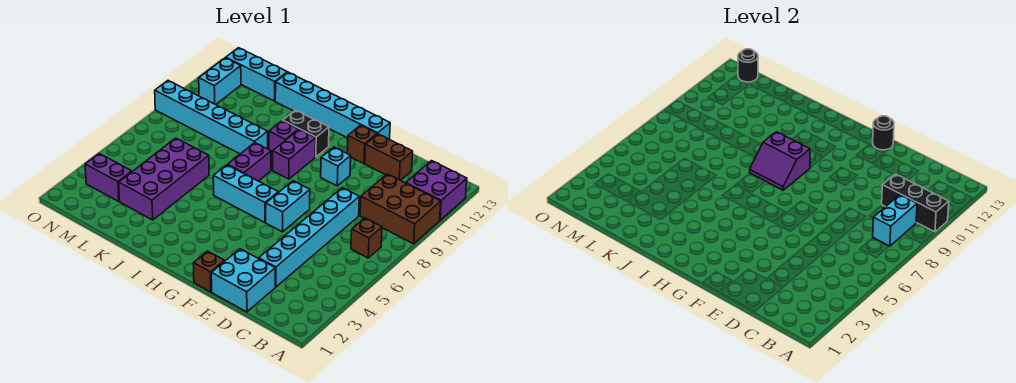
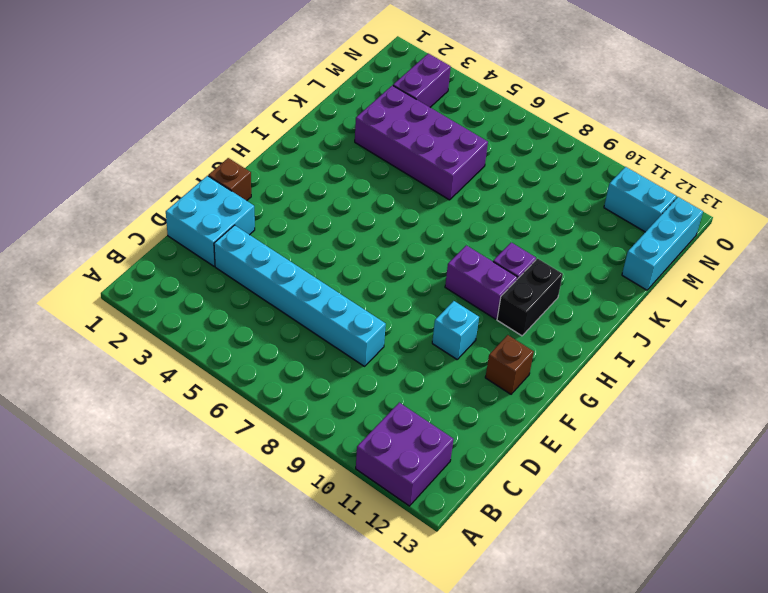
none -> brown 2x3 brick [360,174,441,244]
none -> brown 1x1 brick [351,218,382,258]
none -> brown 1x2 brick [365,134,413,181]

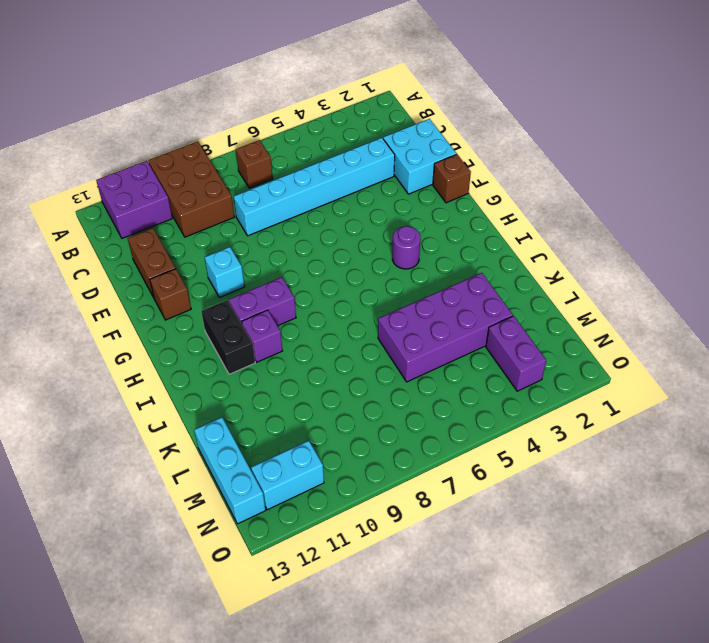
purple 1x1 round brick [392,226,421,269] -> none
none -> cyan 1x2 brick [266,181,310,232]
none -> cyan 1x6 brick [275,72,390,139]
none -> cyan 1x3 brick [213,165,278,222]

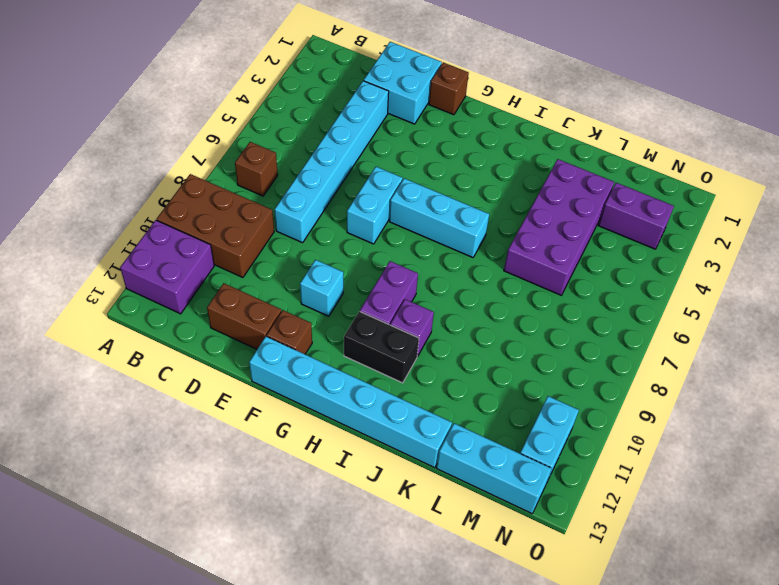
none -> purple 1x2 brick [228,143,271,181]
none -> cyan 1x6 brick [155,81,268,154]
none -> black 1x3 brick [882,174,949,232]

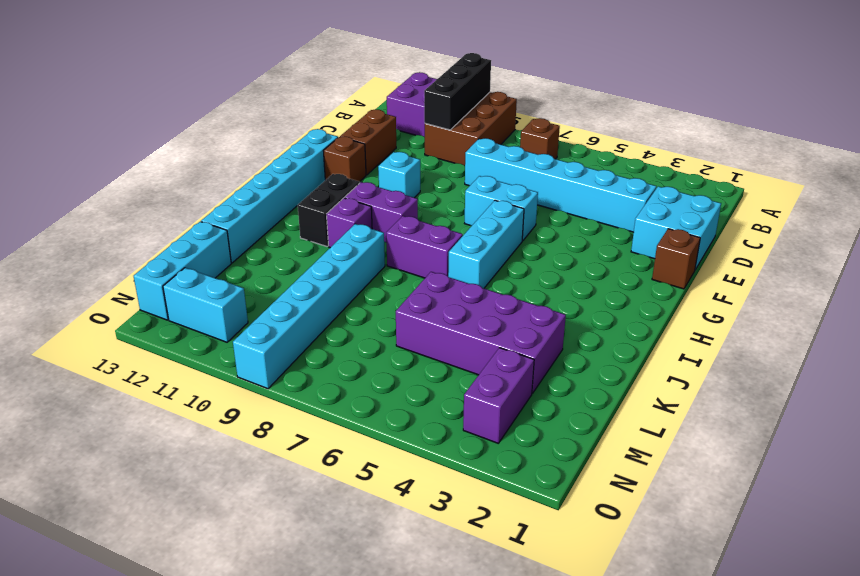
none -> cyan 1x2 brick [873,195,917,246]
none -> black 1x1 round brick [873,116,894,150]
none -> purple 2x2 slope [750,132,810,190]

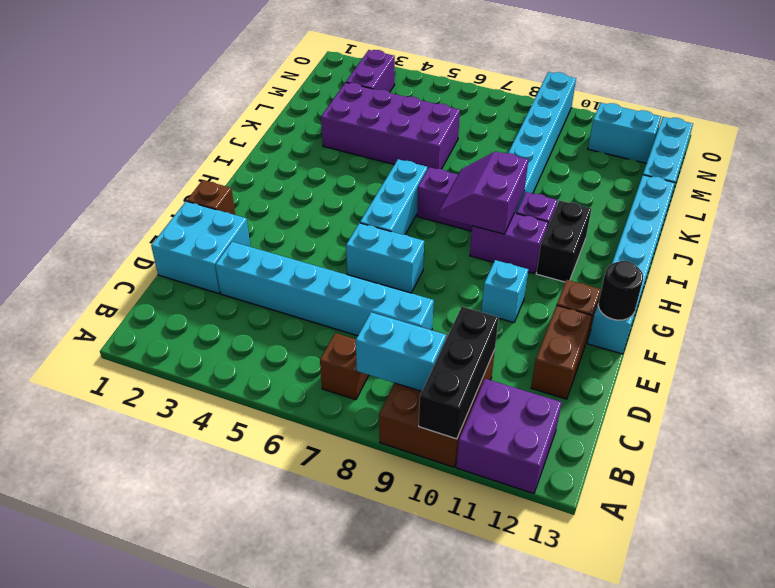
none -> black 1x1 round brick [738,49,758,82]

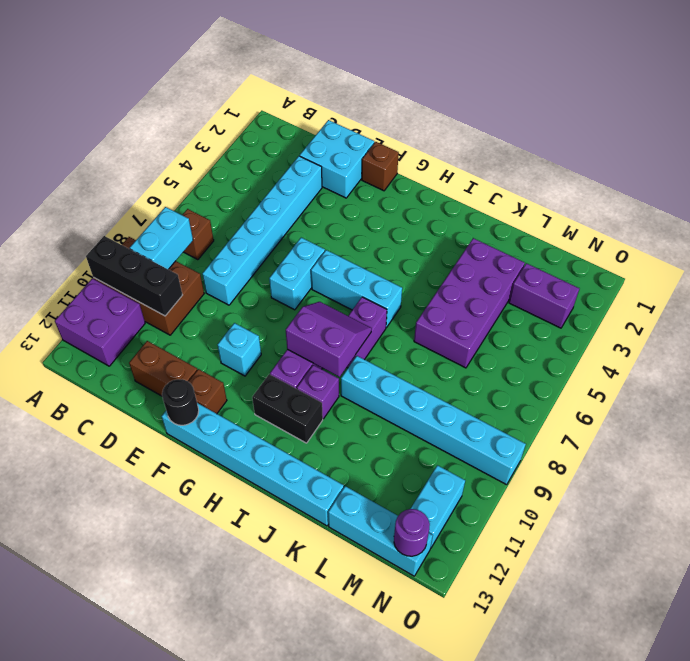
purple 1x1 round brick [394,509,430,556] -> black 1x1 round brick [738,49,758,82]

